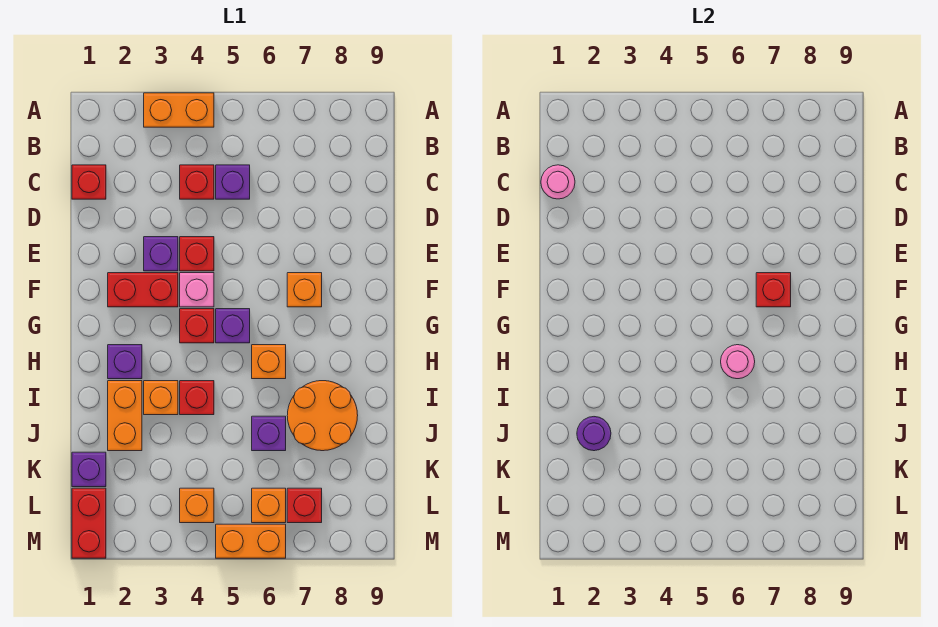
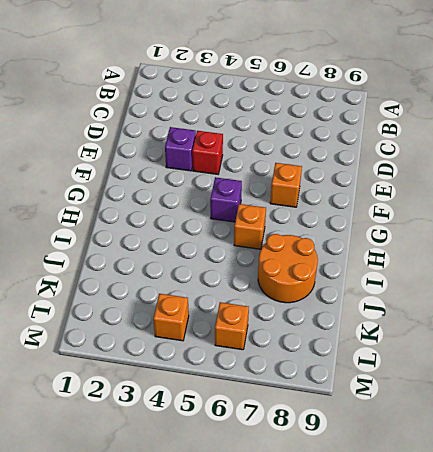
none -> orange 1x2 brick [144,93,214,127]
none -> red 1x1 brick [72,165,106,199]
none -> red 1x1 brick [180,165,214,199]

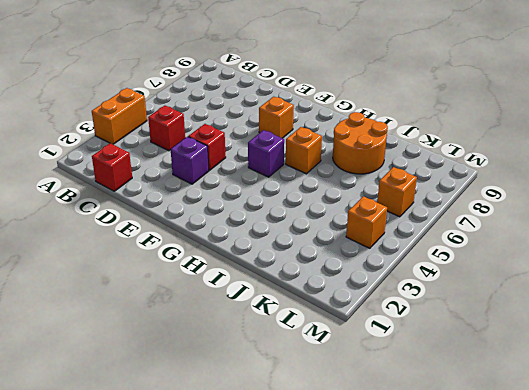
none -> purple 1x1 brick [216,165,250,199]
none -> red 1x2 brick [108,273,178,307]
none -> pink 1x1 brick [180,273,214,307]

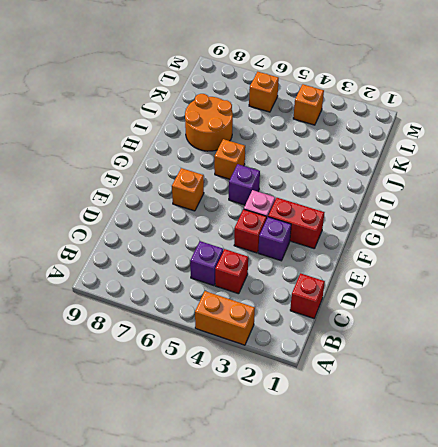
none -> red 1x1 brick [180,309,214,343]
none -> purple 1x1 brick [108,345,142,379]
none -> orange 1x2 brick [108,381,142,451]

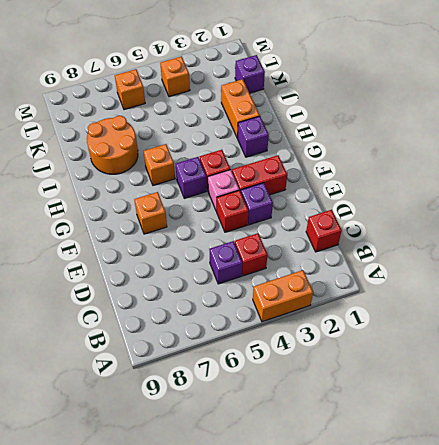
none -> orange 1x1 brick [144,381,178,415]
none -> red 1x1 brick [180,381,214,415]
none -> purple 1x1 brick [252,416,286,451]

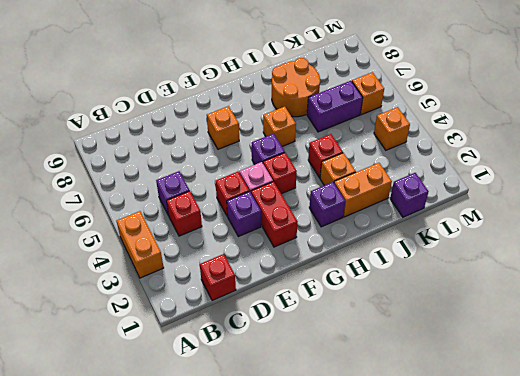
purple 1x2 brick [307,81,363,132] -> purple 1x1 brick [252,416,286,451]
none -> red 1x2 brick [72,488,106,558]
none -> red 1x1 brick [287,488,322,523]
none -> orange 1x2 brick [216,524,286,558]

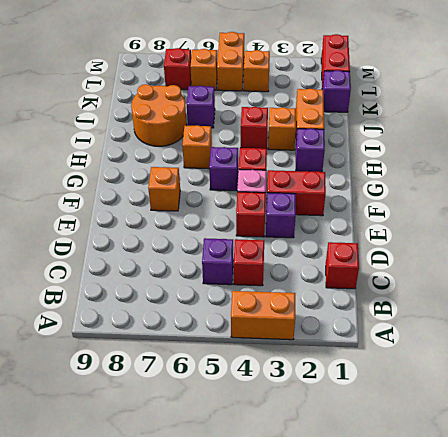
orange 1x2 brick [217,32,244,91] -> orange 1x2 brick turned to [216,524,286,558]
none -> pink 1x1 round brick [541,165,575,199]
none -> red 1x1 brick [756,273,791,307]
none -> pink 1x1 round brick [721,345,755,379]

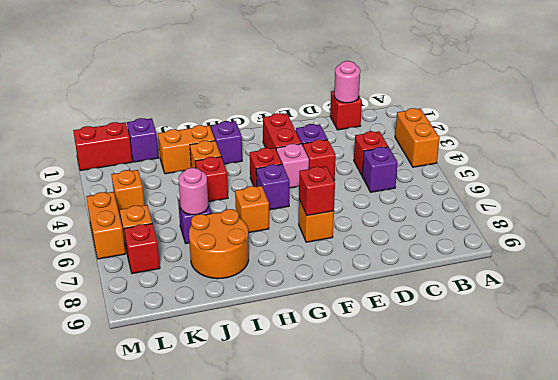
pink 1x1 round brick [178,168,208,215] -> pink 1x1 round brick moved to [721,345,755,379]
none -> purple 1x1 round brick [577,417,611,451]

